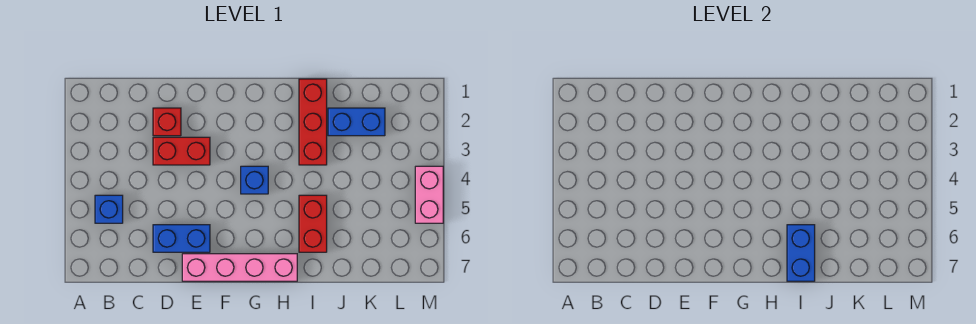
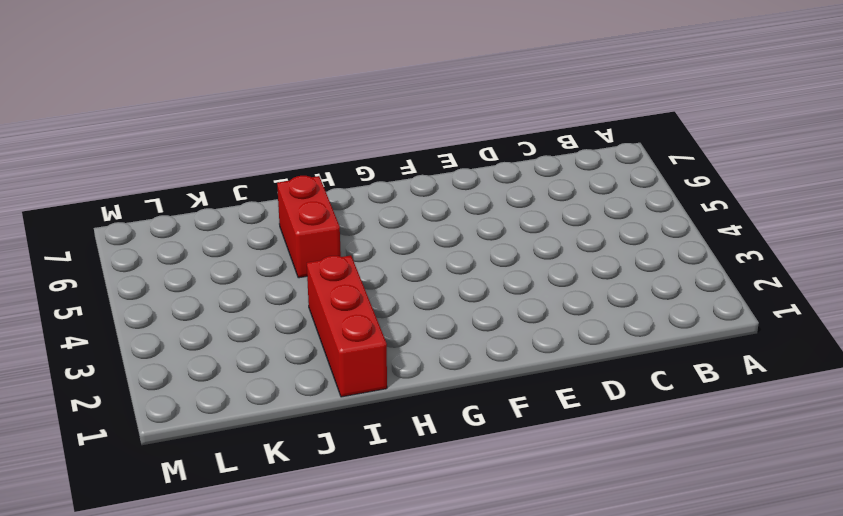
none -> blue 1x1 brick [95,195,123,223]
none -> red 1x1 brick [153,108,181,136]

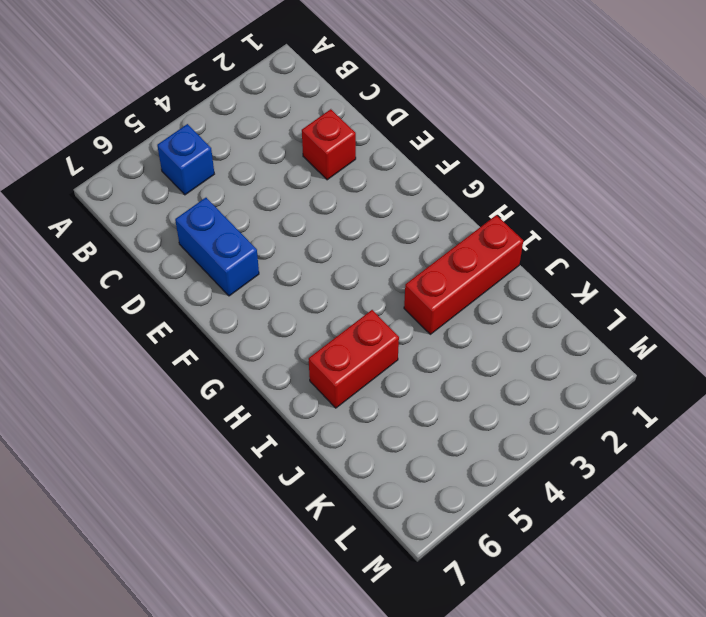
none -> red 1x2 brick [153,137,210,165]
none -> pink 1x4 brick [182,254,297,281]

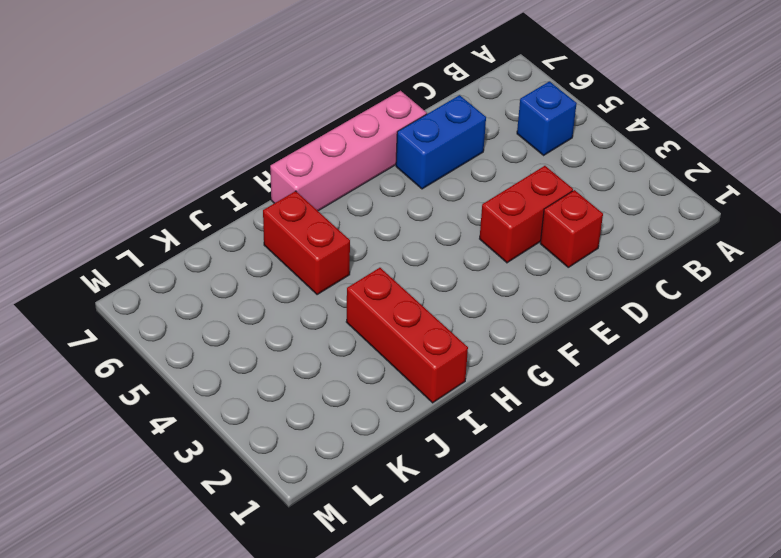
none -> blue 1x1 brick [241,166,268,194]
none -> blue 1x2 brick [328,108,385,136]

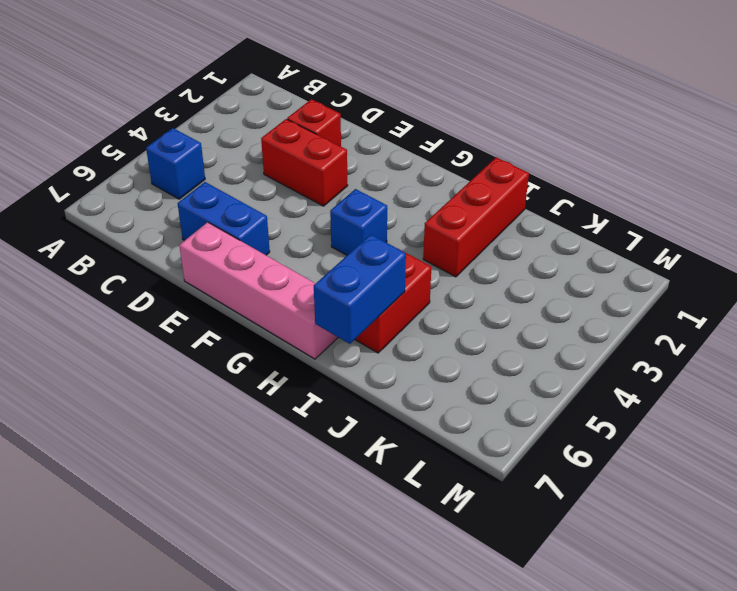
none -> blue 1x2 brick [328,108,385,136]
none -> pink 1x2 brick [415,166,443,223]

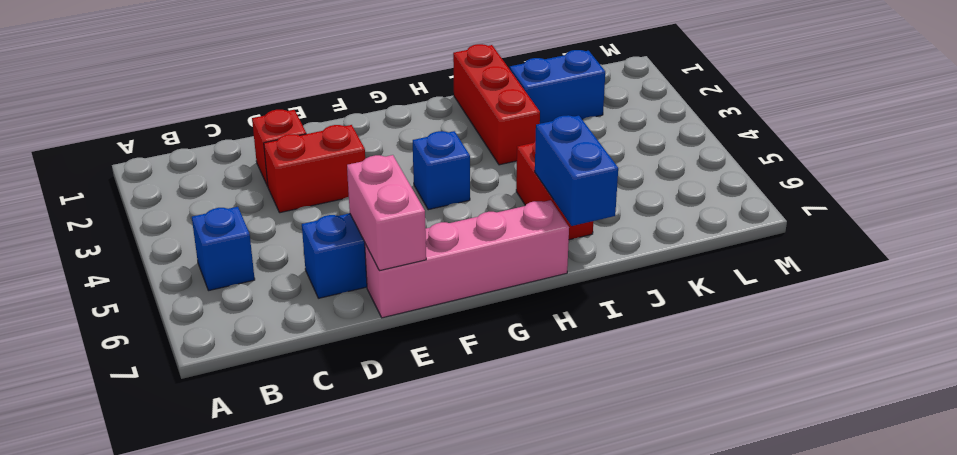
pink 1x2 brick [347,155,426,271] -> pink 1x2 brick moved to [415,166,443,223]

